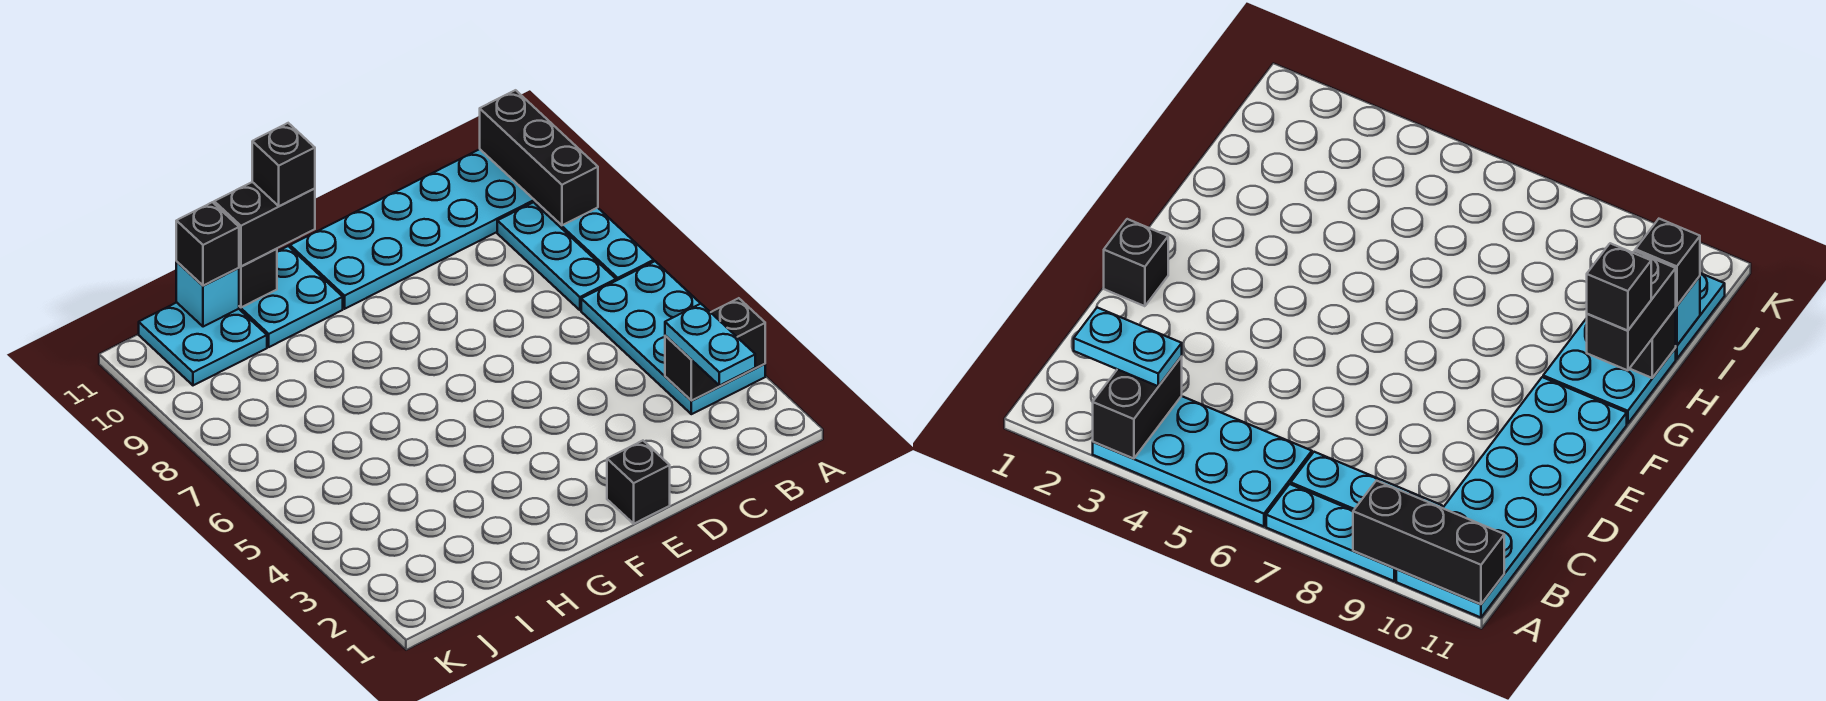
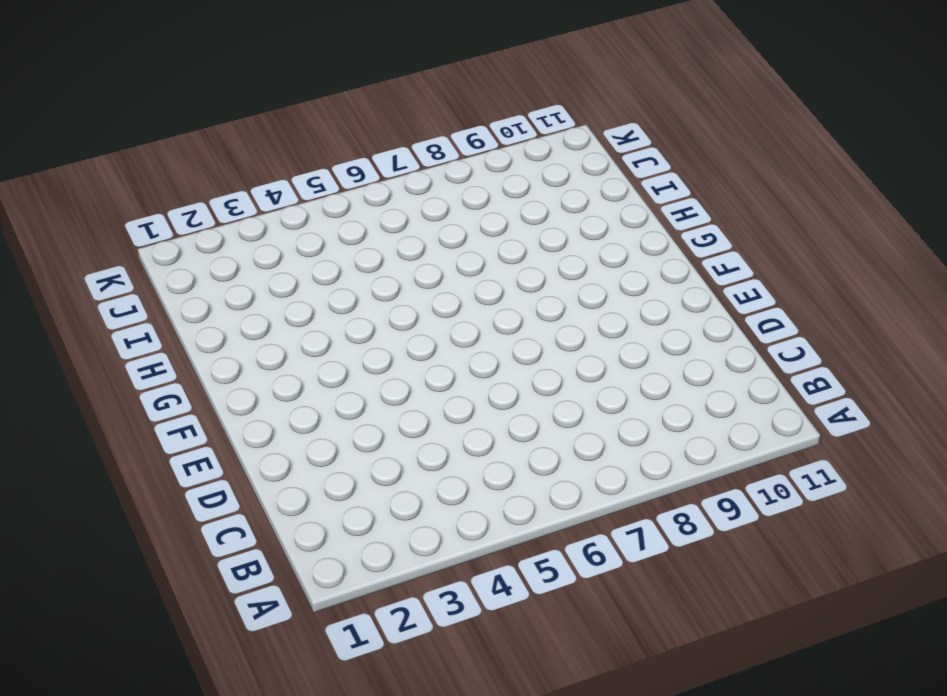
none -> cyan 2x4 plate [581,261,765,414]
none -> cyan 1x3 plate [535,202,654,281]
none -> cyan 2x6 plate [290,149,536,309]

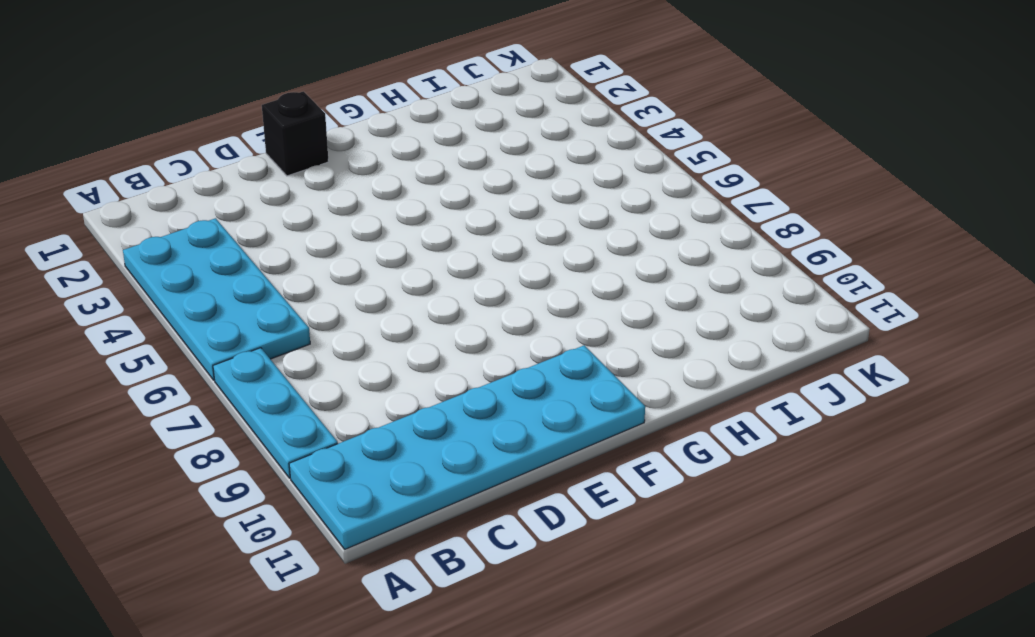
none -> cyan 1x3 plate [497,202,616,310]
none -> cyan 2x2 plate [239,246,343,347]
none -> cyan 2x2 plate [139,302,267,385]

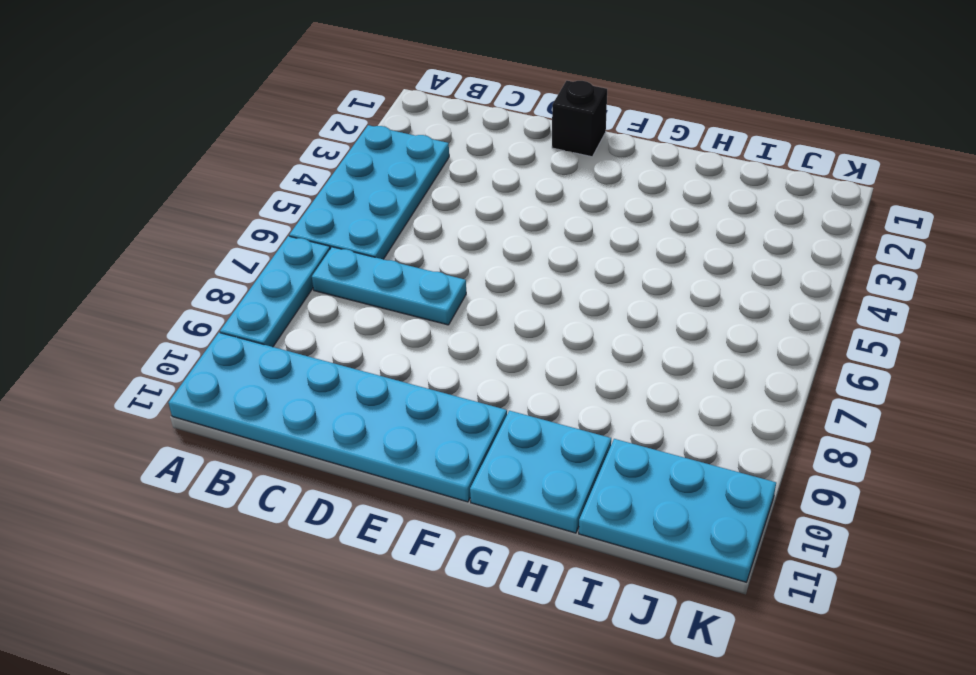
cyan 1x3 plate [312,247,466,325] -> cyan 1x3 plate turned to [497,202,616,310]
cyan 2x3 plate [579,439,776,582] -> cyan 2x2 plate [139,302,267,385]
none -> black 1x2 brick [665,298,765,401]
none -> black 1x3 brick [480,90,598,225]
none -> black 1x1 brick [239,249,277,307]

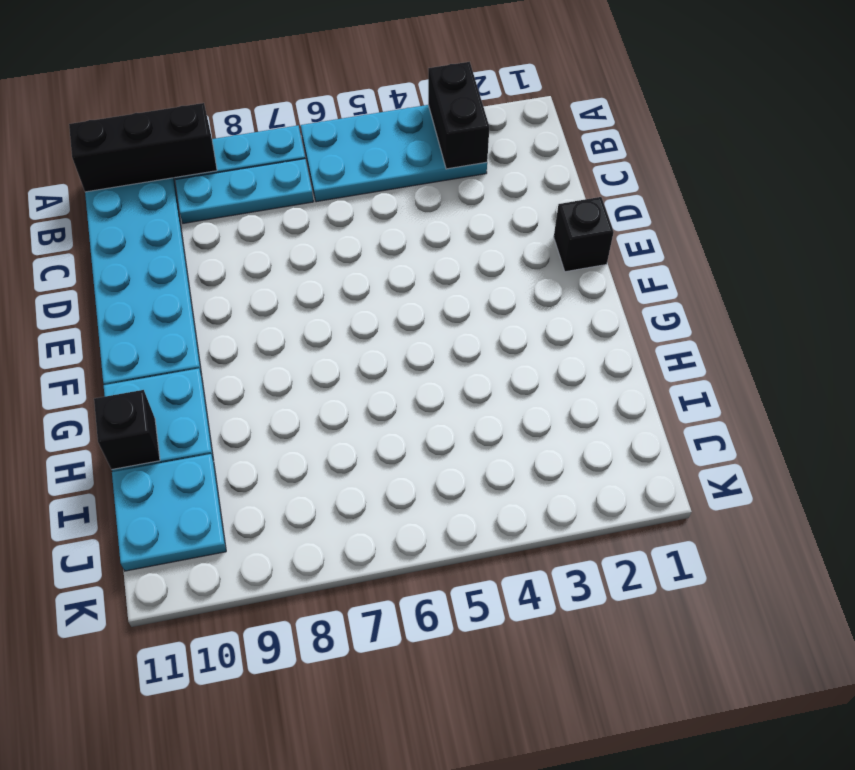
none -> cyan 1x1 brick [176,262,239,327]
none -> cyan 1x2 plate [665,304,755,386]
none -> black 1x2 brick [214,182,315,266]

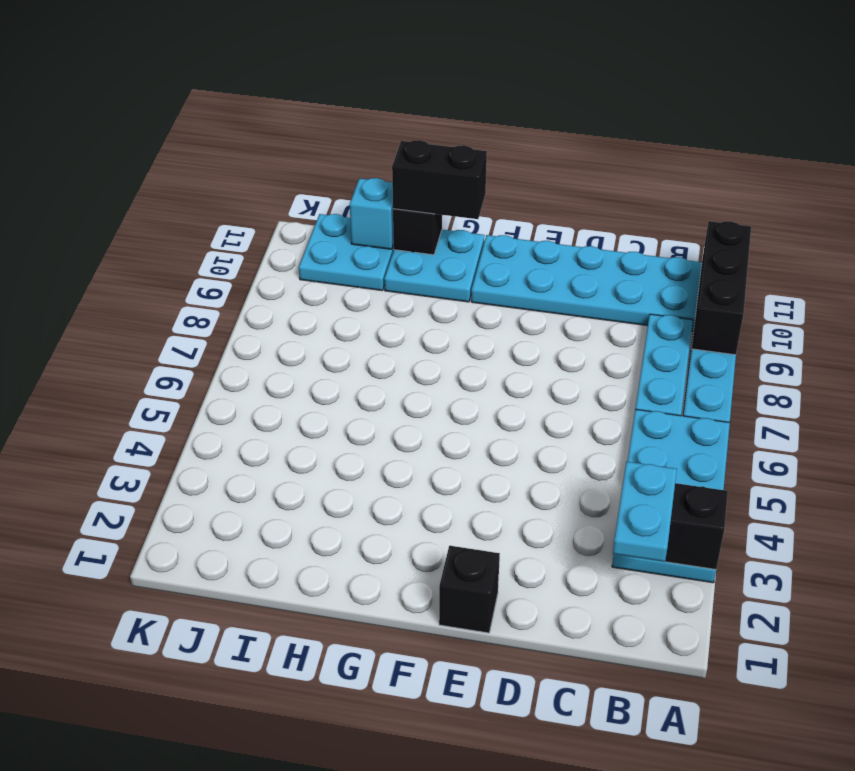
none -> black 1x1 brick [176,202,239,286]
none -> black 1x1 brick [252,123,315,206]

